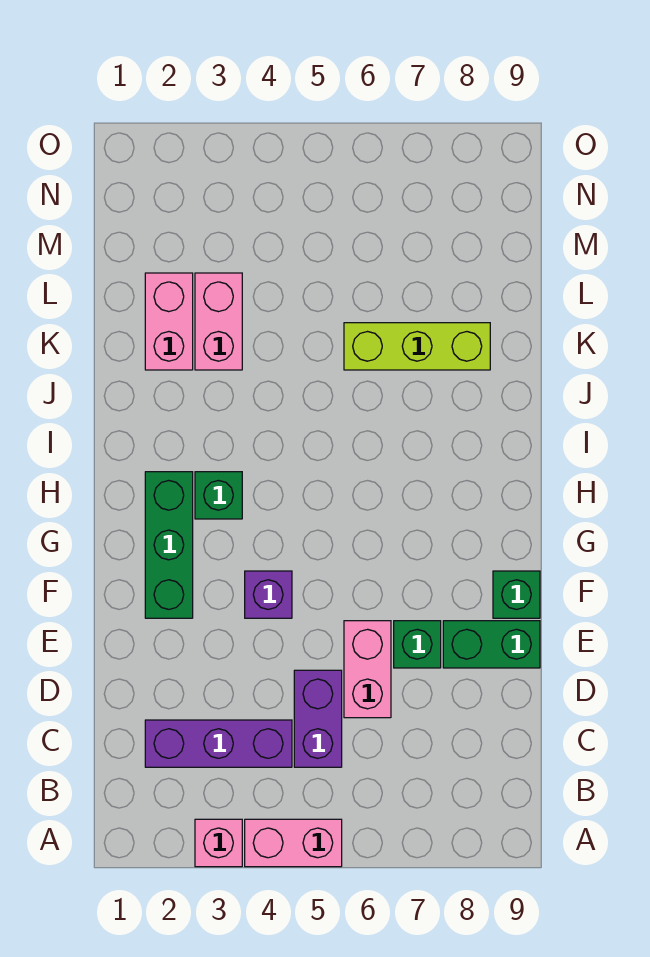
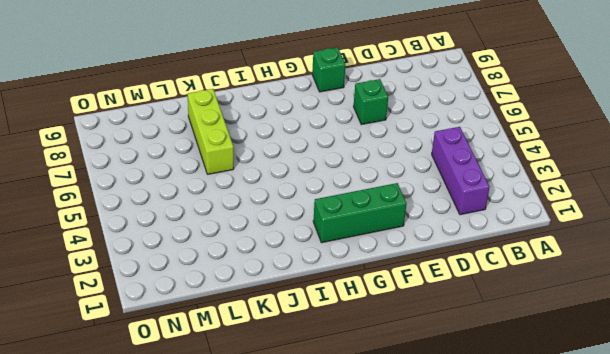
none -> pink 1x1 brick [195,819,242,867]
none -> pink 1x2 brick [245,819,342,867]
none -> purple 1x2 brick [294,670,342,767]

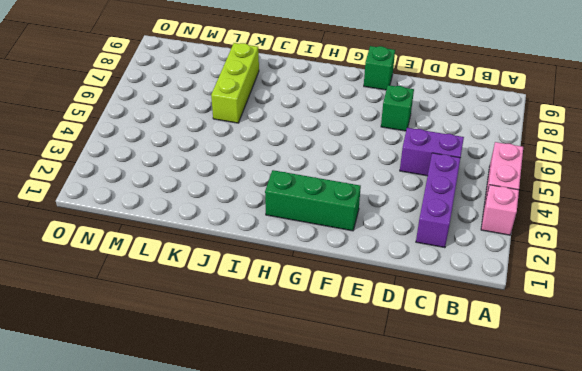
none -> pink 1x2 brick [344,621,391,718]
none -> green 1x2 brick [443,621,540,668]
none -> purple 1x1 brick [245,571,292,618]

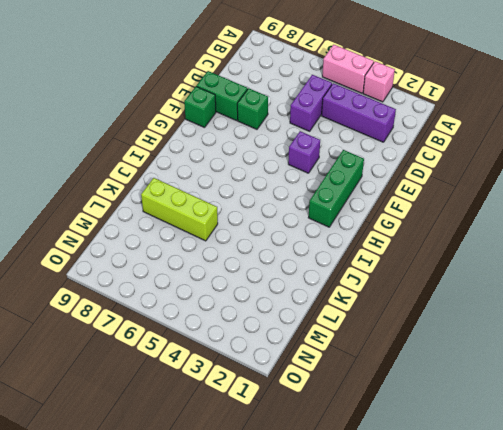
none -> pink 1x2 brick [344,621,391,718]
none -> green 1x1 brick [195,472,242,519]
none -> pink 1x2 brick [145,273,193,370]

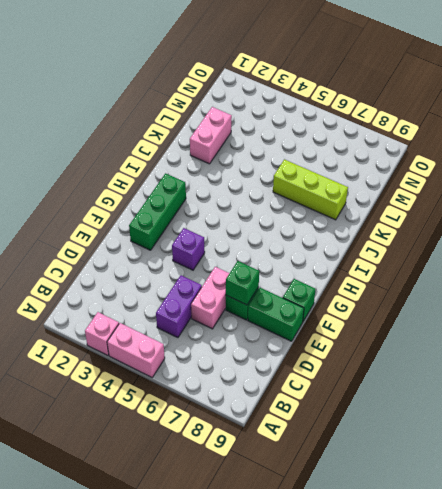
green 1x1 brick [226,261,259,305] -> green 1x1 brick moved to [195,472,242,519]
none -> purple 1x3 brick [145,720,292,767]
none -> pink 1x2 brick [195,273,242,370]

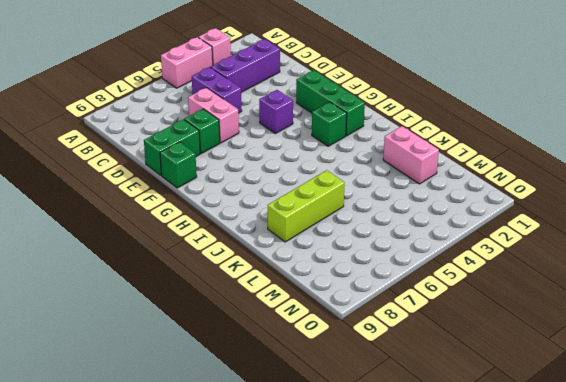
none -> pink 1x2 brick [195,273,242,370]

